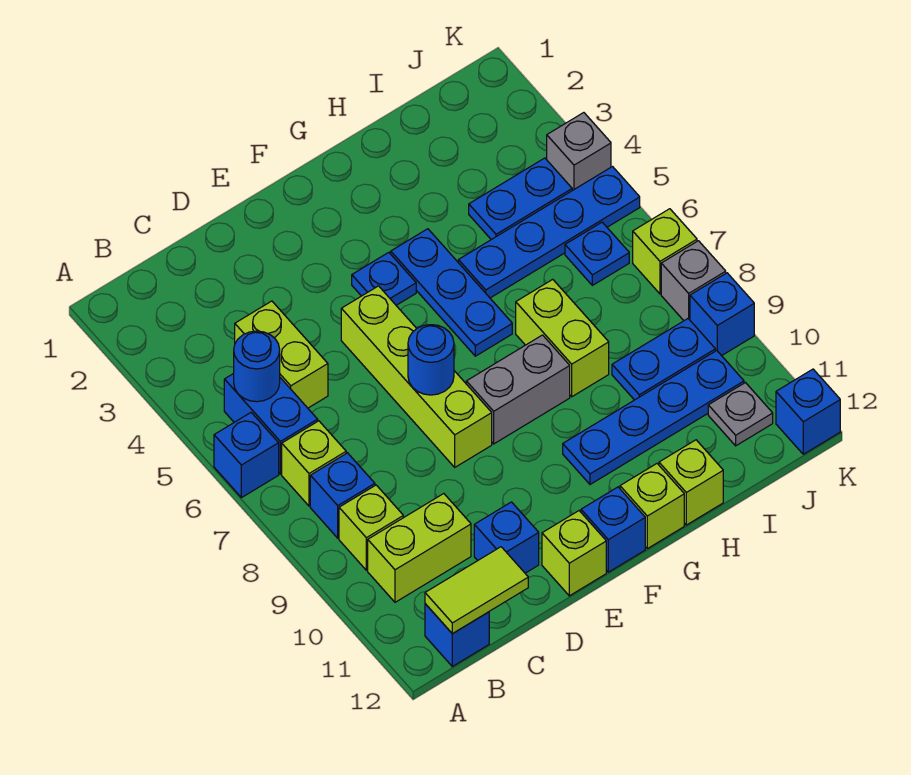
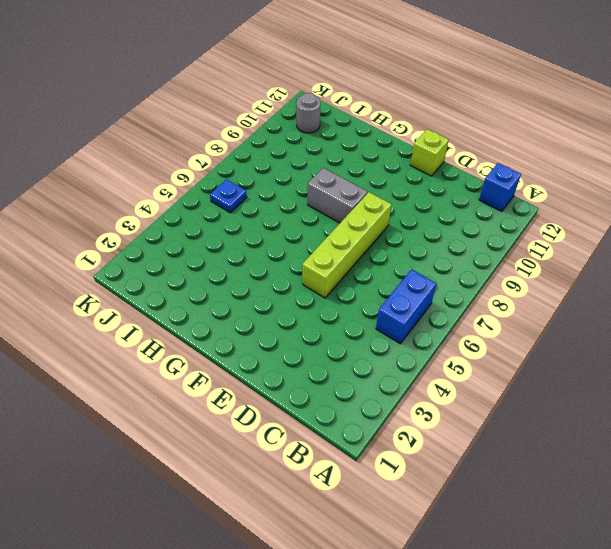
grey 1x1 round brick [296,93,320,133] -> grey 1x1 plate [708,383,773,446]
none -> blue 1x1 brick [214,413,279,498]
none -> lime 1x1 brick [282,421,346,506]
none -> blue 1x1 brick [310,453,375,538]
none -> lime 1x1 brick [339,485,403,570]

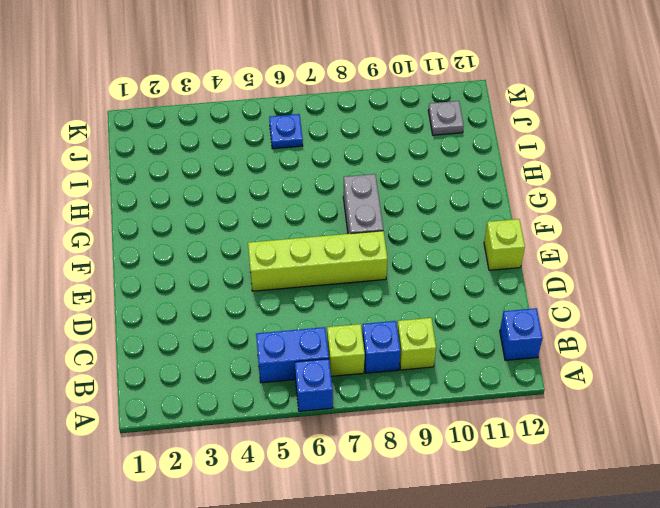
none -> lime 1x2 brick [368,494,471,602]
none -> lime 1x2 brick [235,301,328,408]
none -> blue 1x1 brick [474,502,539,573]
none -> blue 1x1 plate [352,252,416,305]

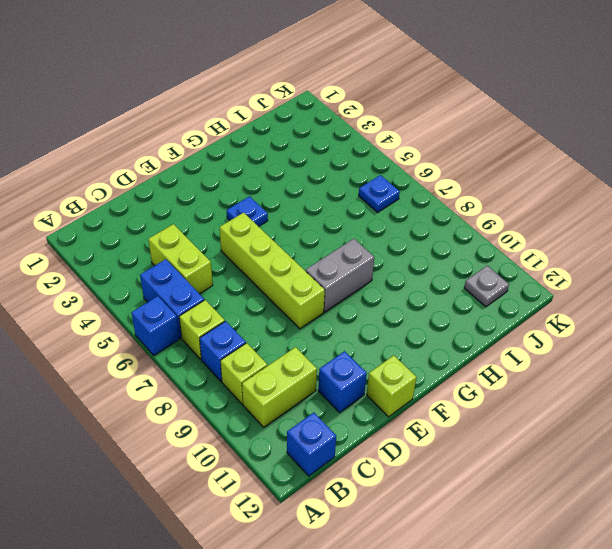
none -> blue 1x1 brick [581,487,645,572]
none -> blue 1x3 plate [391,229,512,356]
none -> blue 1x4 plate [563,351,744,484]
none -> lime 1x1 brick [620,464,684,549]

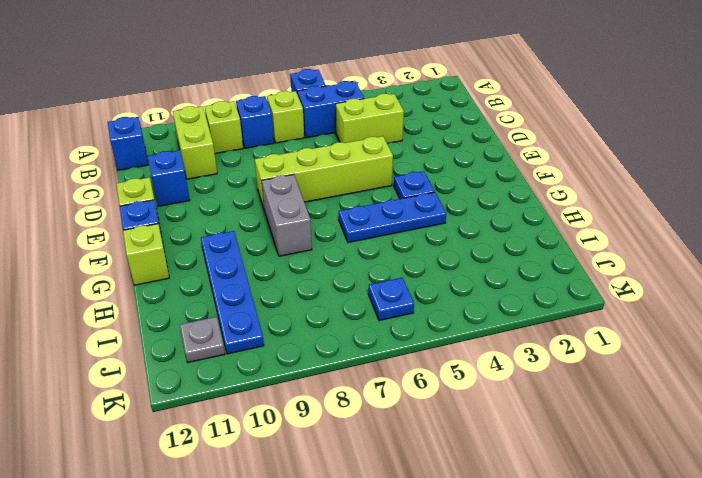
none -> blue 1x4 plate [458,167,640,298]
none -> lime 1x2 brick [516,279,609,397]
none -> lime 1x1 brick [659,440,723,525]
none -> blue 1x2 plate [469,158,572,240]

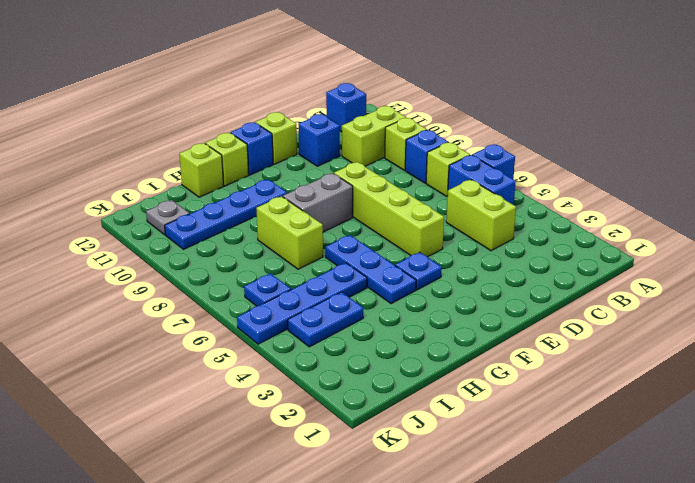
none -> blue 1x2 plate [612,319,715,400]
none -> grey 1x1 brick [547,113,611,190]
none -> lime 1x1 brick [633,209,697,294]
none -> grey 1x1 brick [661,241,726,321]

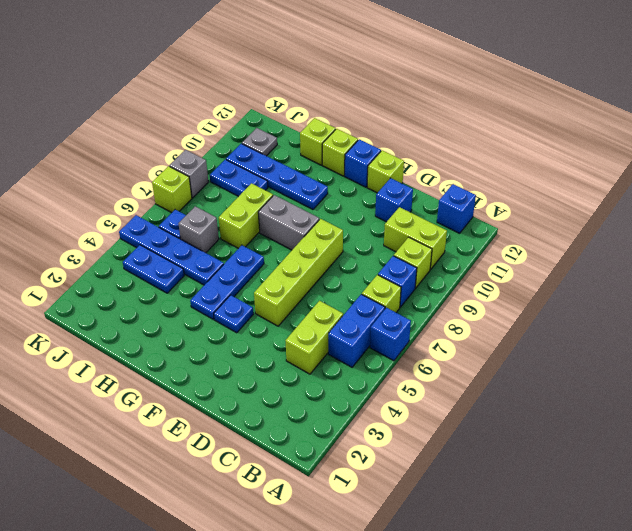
grey 1x1 brick [178,206,219,253] -> grey 1x1 brick moved to [547,113,611,190]
none -> blue 1x1 brick [690,273,754,356]
none -> blue 1x1 brick [776,369,840,454]
none -> blue 1x1 round brick [234,331,280,402]
none -> lime 1x2 tile [425,547,528,634]

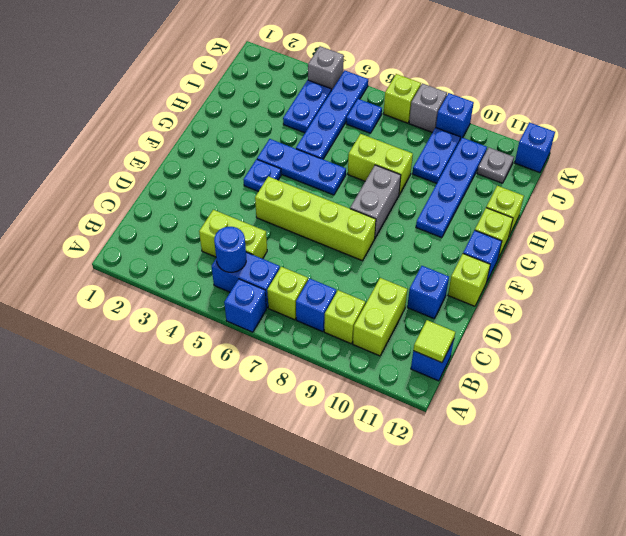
lime 1x1 tile [413,320,455,363] -> lime 1x2 tile [425,547,528,634]
none -> blue 1x1 round brick [408,325,454,395]

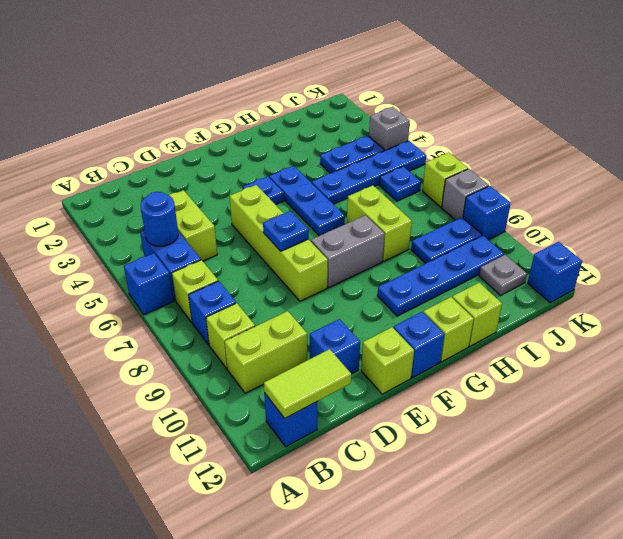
blue 1x1 plate [263,211,309,251] -> blue 1x1 round brick [408,325,454,395]

